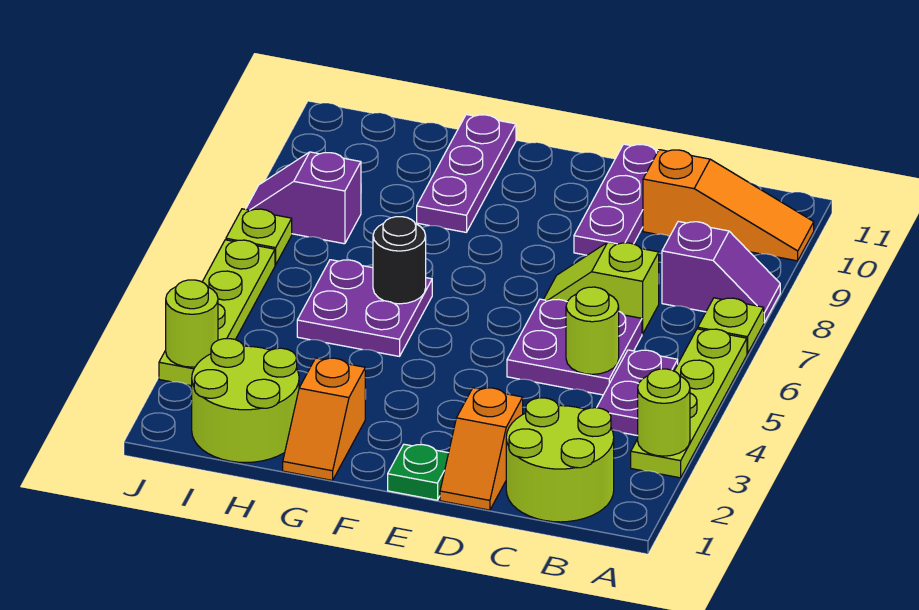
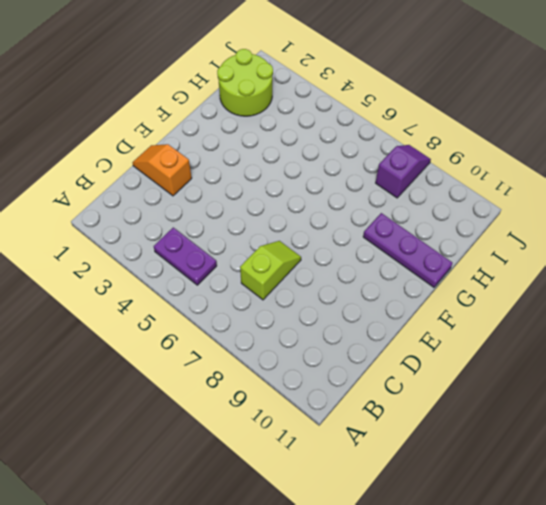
none -> lime 1x4 plate [631,329,747,478]
none -> lime 1x1 plate [698,298,764,354]
none -> purple 1x2 slope [662,221,780,322]

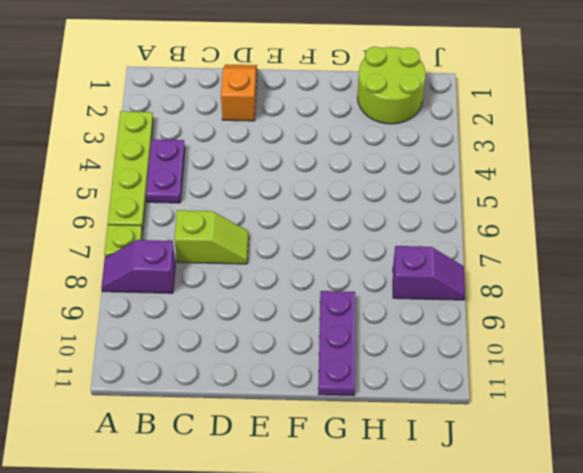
none -> orange 1x3 slope [643,150,814,261]
none -> lime 2x2 round brick [506,398,614,522]
none -> purple 2x2 plate [507,299,642,395]

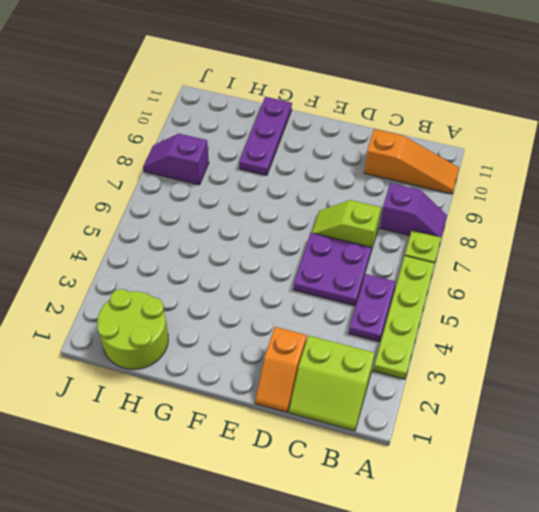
lime 2x2 slope [289,335,375,431] -> lime 2x2 round brick [506,398,614,522]
none -> purple 1x3 plate [574,144,658,255]
none -> green 1x1 plate [388,444,448,500]
none -> orange 1x2 slope [283,358,365,480]

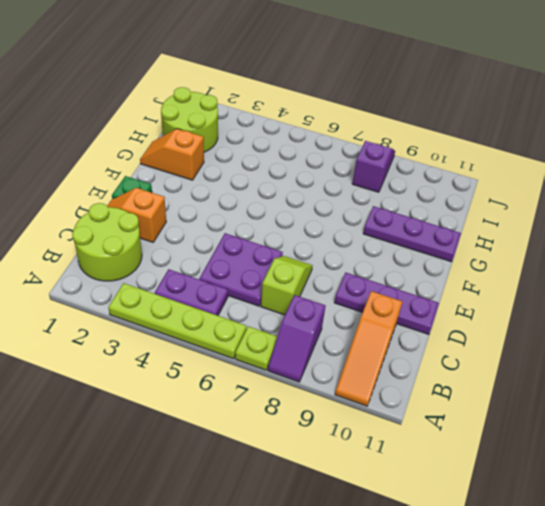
none -> purple 2x2 plate [297,260,432,356]
none -> lime 1x4 plate [159,240,275,386]
none -> lime 1x1 plate [226,209,292,265]

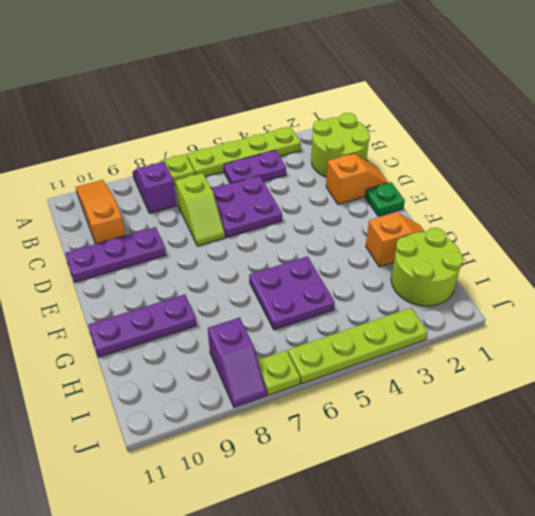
none -> lime 1x1 round brick [638,369,690,456]
none -> lime 1x1 round brick [566,287,619,374]
none -> black 1x1 round brick [373,217,426,304]

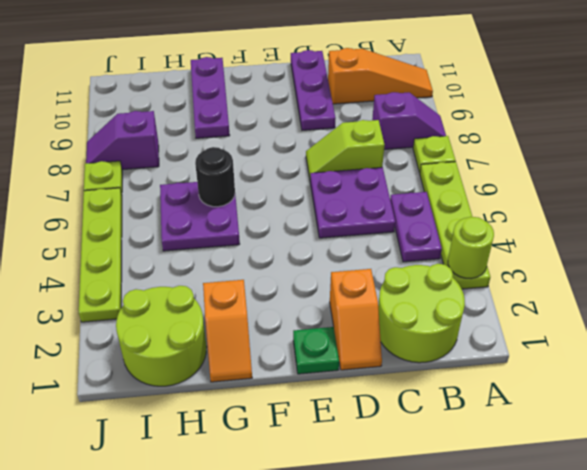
none -> lime 1x1 round brick [566,287,619,374]
none -> lime 1x1 round brick [166,280,218,367]

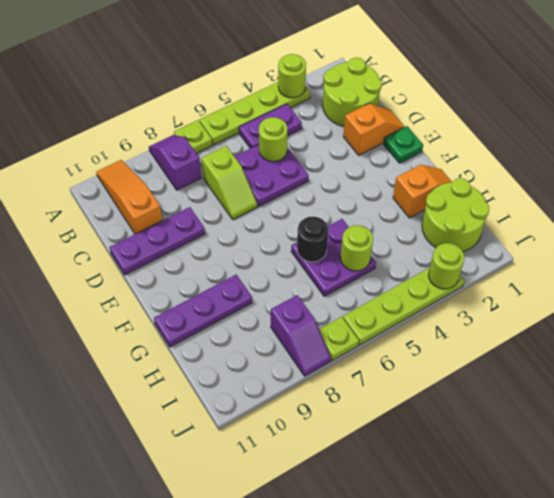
lime 1x1 round brick [340,225,373,271] -> none

